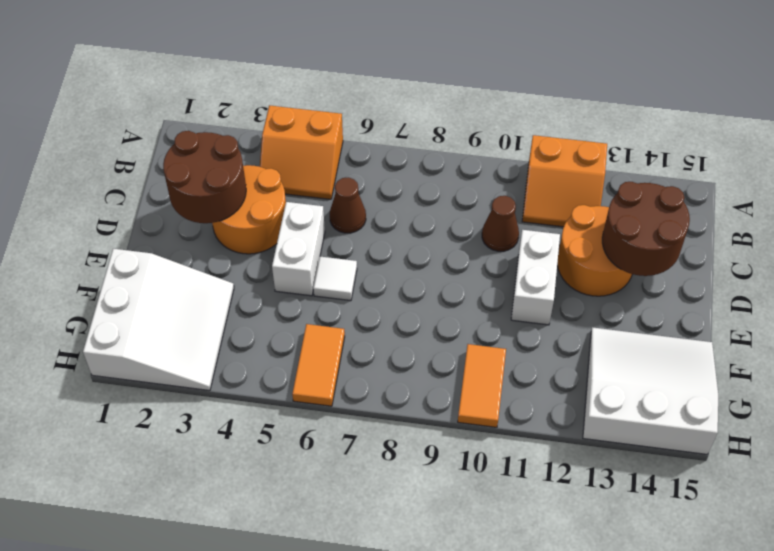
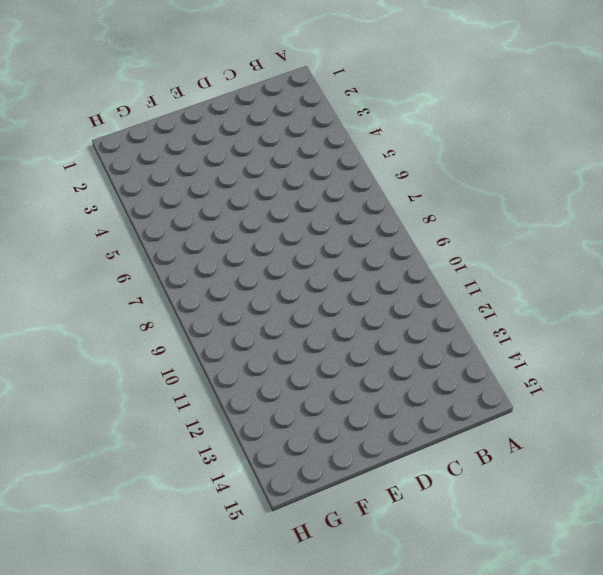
none -> orange 2x2 slope [260,105,343,199]
none -> orange 2x2 slope [522,135,607,227]
none -> orange 2x2 round brick [212,165,286,254]

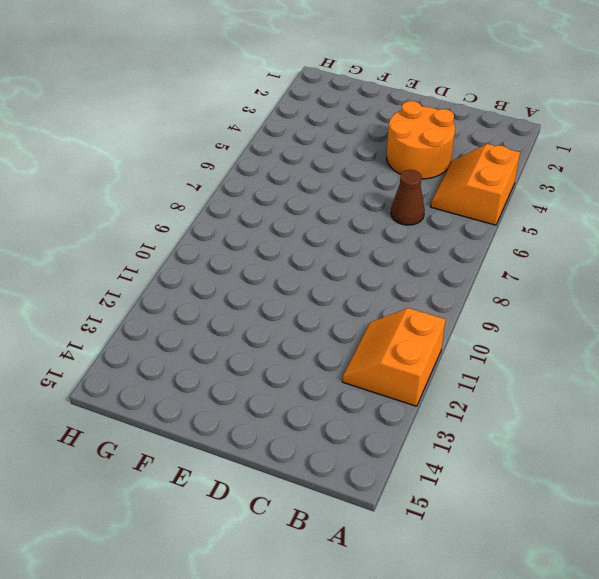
none -> brown 1x1 cone [482,196,519,251]
none -> orange 2x2 round brick [557,205,632,296]
none -> white 1x2 brick [272,202,325,296]

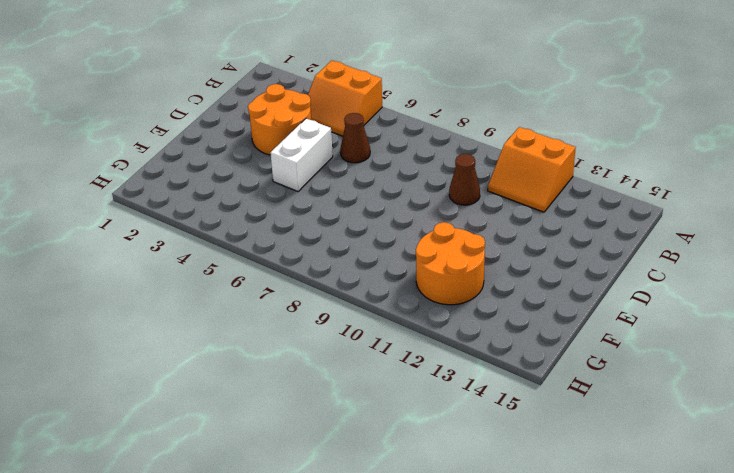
orange 2x2 round brick [416,222,485,305] -> orange 2x2 round brick moved to [557,205,632,296]
none -> white 1x2 brick [511,230,560,325]
none -> white 1x1 tile [313,257,357,301]
none -> white 3x3 slope [83,249,234,391]

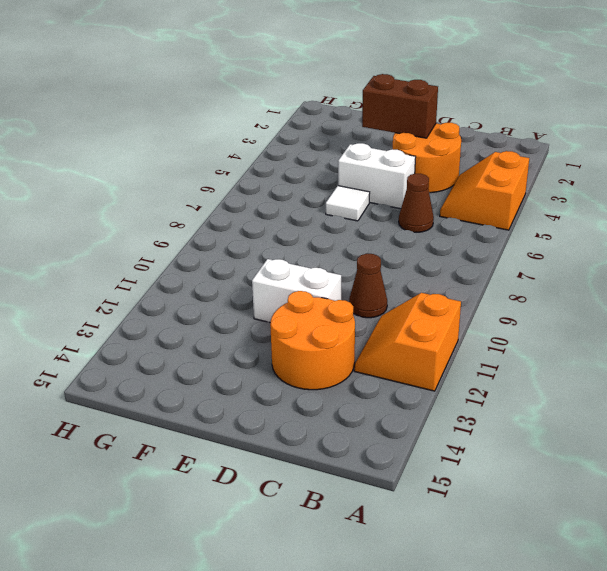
brown 1x2 brick [362,74,438,138] -> brown 2x2 round brick [163,131,246,223]
none -> white 3x3 slope [83,249,234,391]
none -> white 3x3 slope [583,327,718,455]
none -> orange 1x2 tile [292,324,345,406]

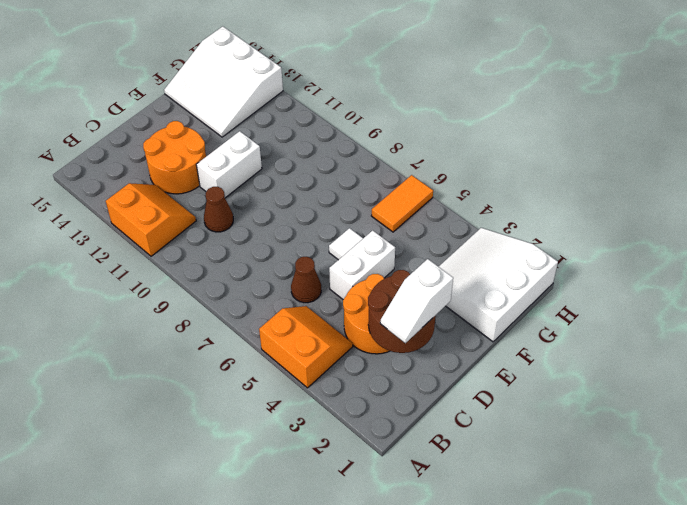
white 1x2 slope [380,259,453,343] -> none
none -> orange 1x2 tile [458,344,506,427]
none -> brown 2x2 round brick [602,182,690,276]

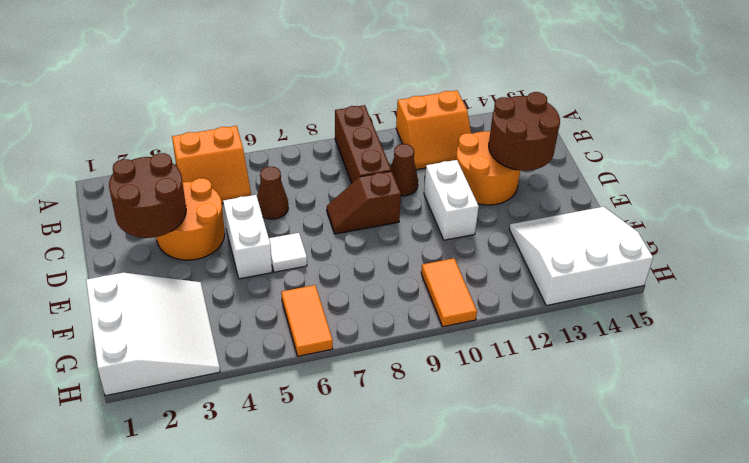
brown 1x3 brick [335,105,391,183] -> none
brown 1x2 slope [327,171,401,234] -> none

